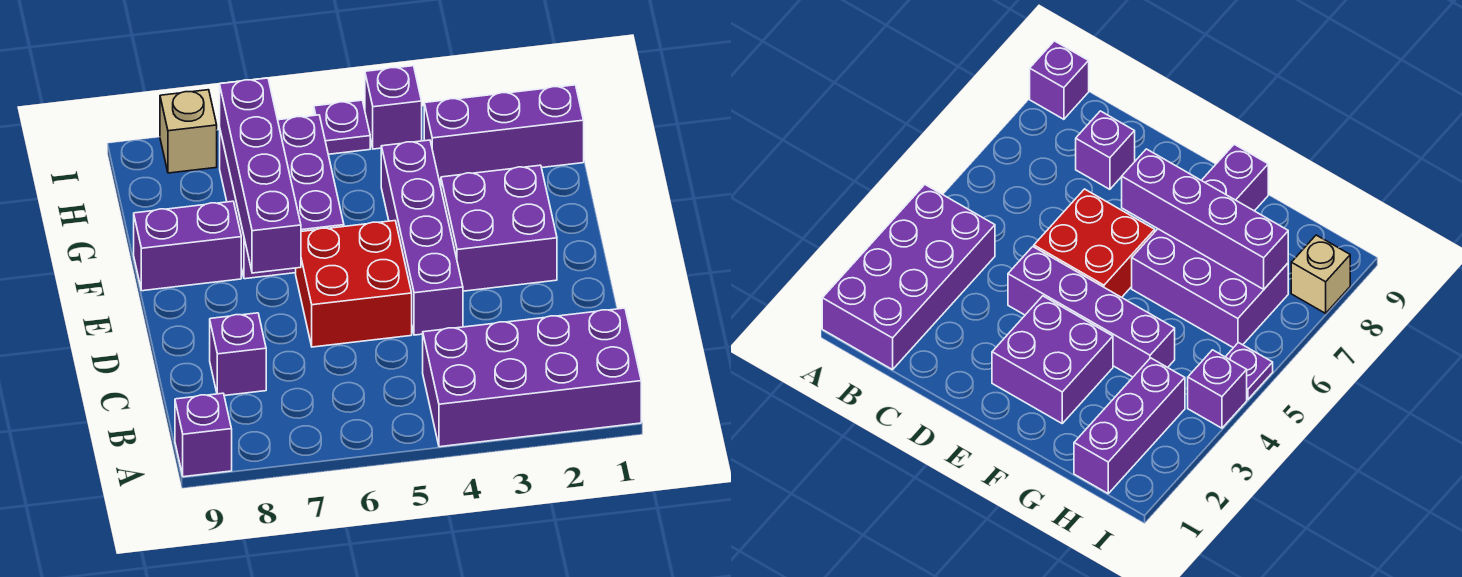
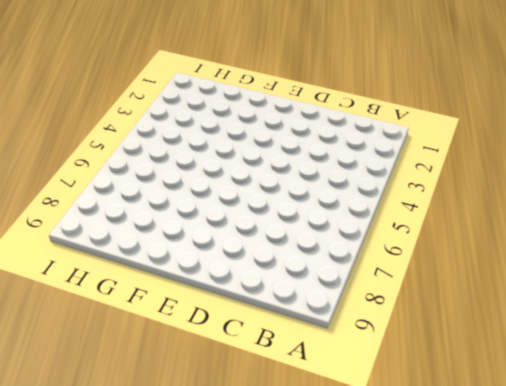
none -> purple 2x4 brick [423,308,641,447]
none -> purple 1x1 brick [175,393,232,477]
none -> purple 1x1 brick [210,313,266,396]

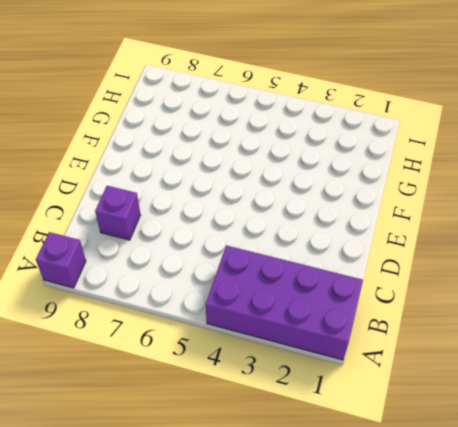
none -> purple 1x4 brick [381,140,463,335]
none -> red 2x2 brick [296,221,412,347]
none -> purple 2x2 brick [441,165,557,291]

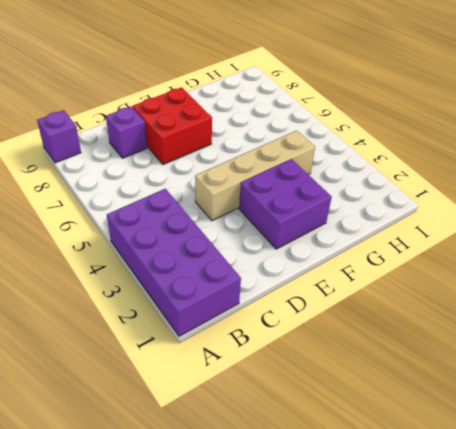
tan 1x4 brick [195,131,315,221] -> purple 1x4 brick [381,140,463,335]
red 2x2 brick [132,87,212,165] -> red 2x2 brick moved to [296,221,412,347]
none -> purple 2x3 brick [220,115,344,279]
none -> purple 1x2 brick [134,201,241,291]
none -> purple 1x3 brick [424,85,584,180]

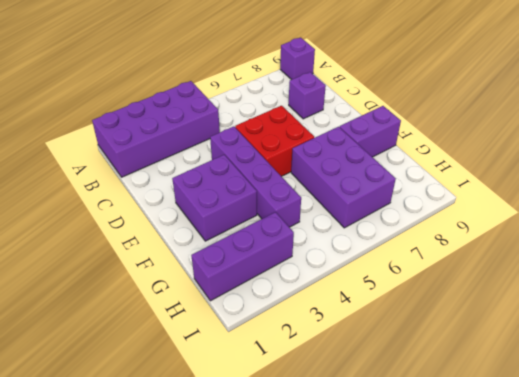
none -> purple 1x1 brick [365,66,422,149]
none -> purple 1x1 plate [314,100,370,154]
none -> tan 1x1 brick [160,90,217,173]

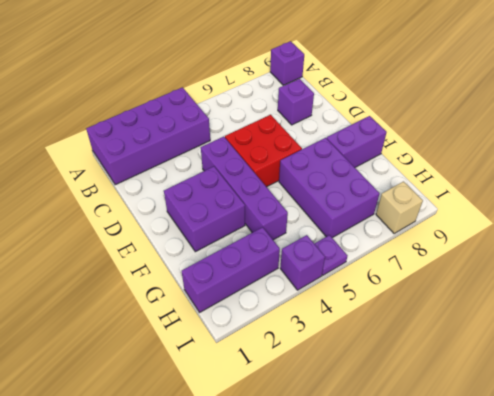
none -> purple 1x4 brick [220,78,301,273]

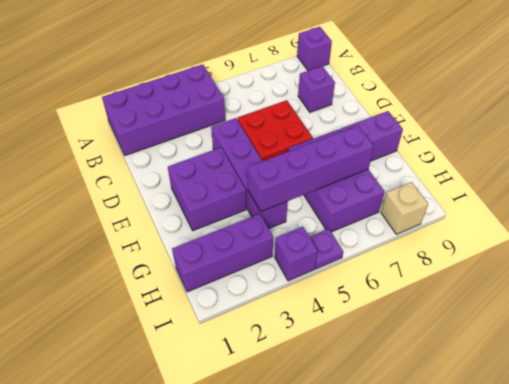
purple 1x4 brick [247,126,374,212] -> purple 1x4 brick turned to [220,78,301,273]

